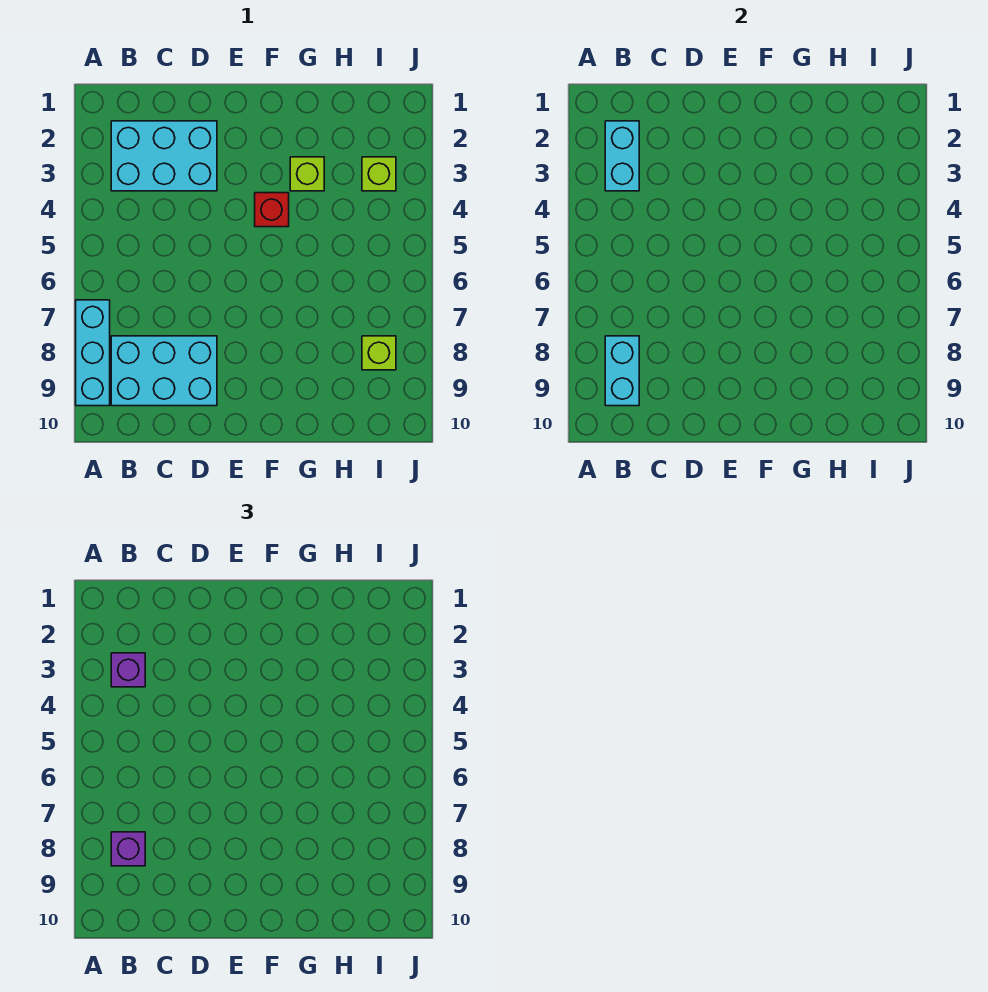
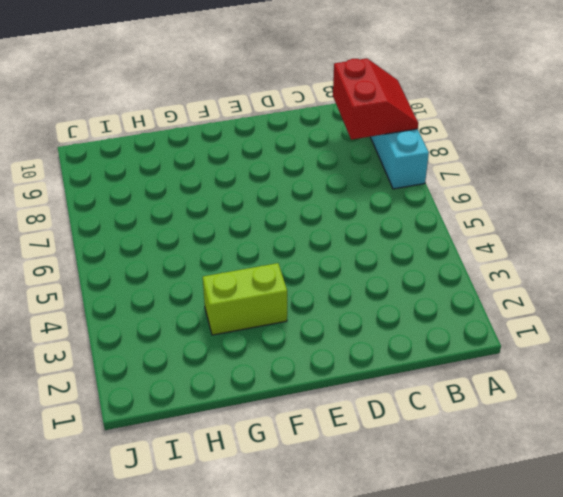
red 2x2 slope [333,58,418,140] -> cyan 1x2 brick [605,336,639,406]
lime 1x2 brick [203,263,287,335] -> lime 1x1 brick [290,157,324,191]
none -> cyan 2x3 brick [111,121,217,191]
none -> cyan 2x3 brick [111,336,217,406]

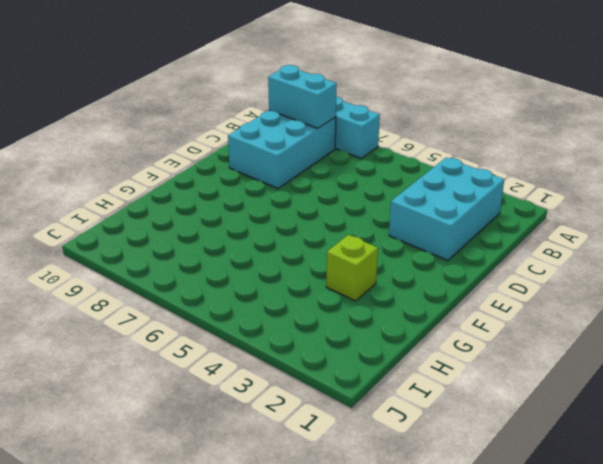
none -> red 1x1 brick [255,193,289,227]
none -> lime 1x1 brick [362,157,396,191]

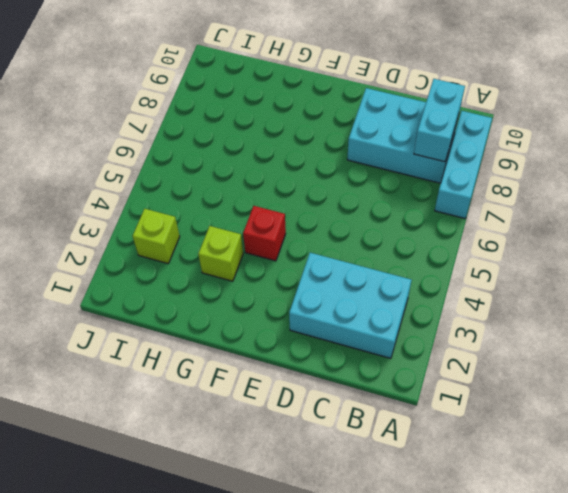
none -> lime 1x1 brick [362,336,396,370]
none -> cyan 1x2 brick [605,121,639,191]

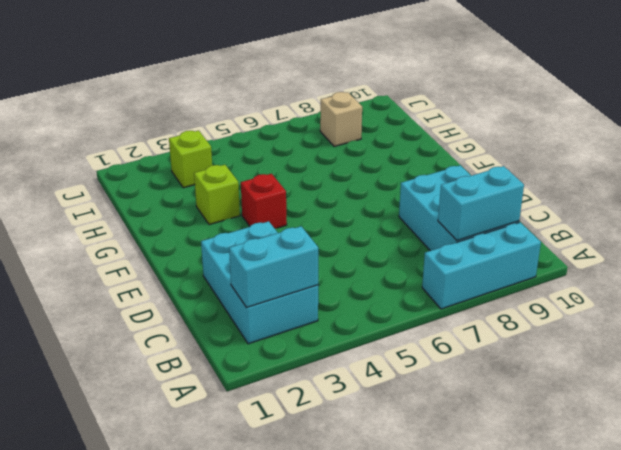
tan 1x1 brick [320,92,362,146] -> lime 1x1 brick [362,336,396,370]
none -> purple 1x1 brick [111,653,145,687]
none -> purple 1x1 brick [111,832,145,866]

